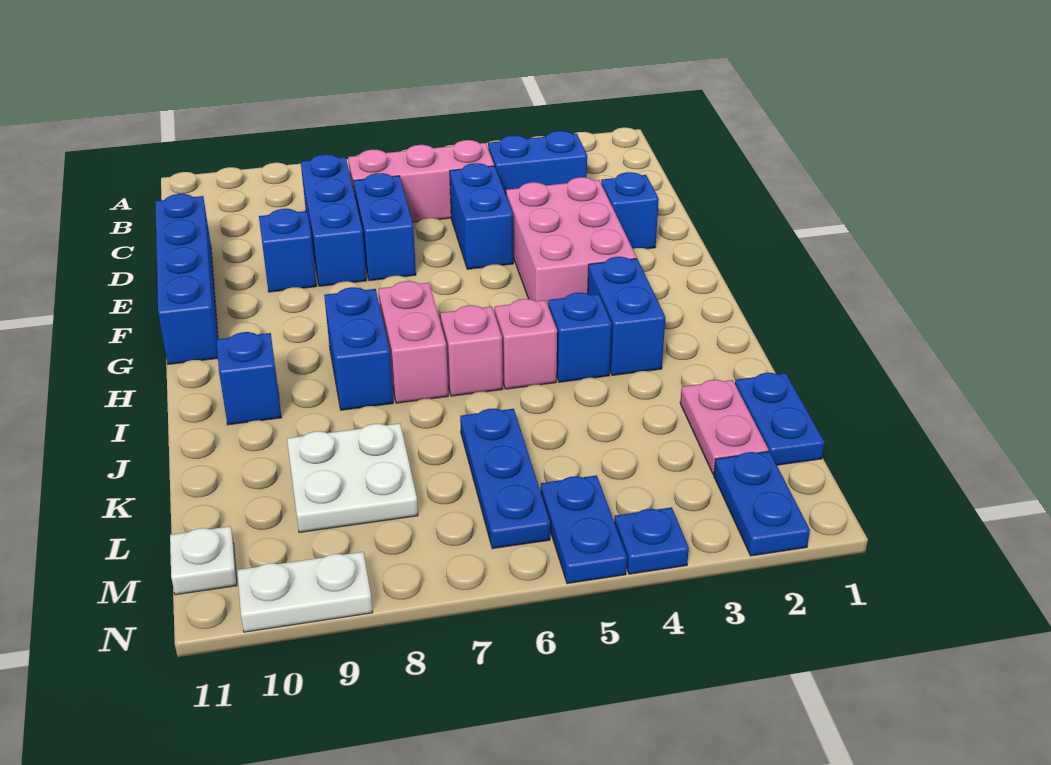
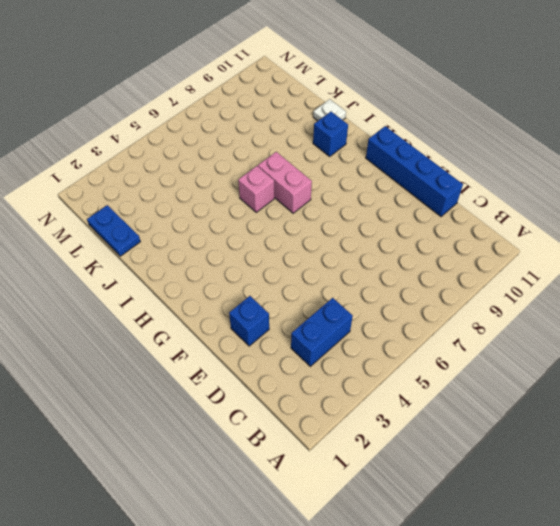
white 1x1 plate [313,99,346,121] -> white 1x1 plate moved to [170,526,237,595]
none -> pink 1x3 brick [348,140,494,222]
none -> blue 1x3 brick [301,154,367,286]
none -> blue 1x2 brick [450,163,513,269]

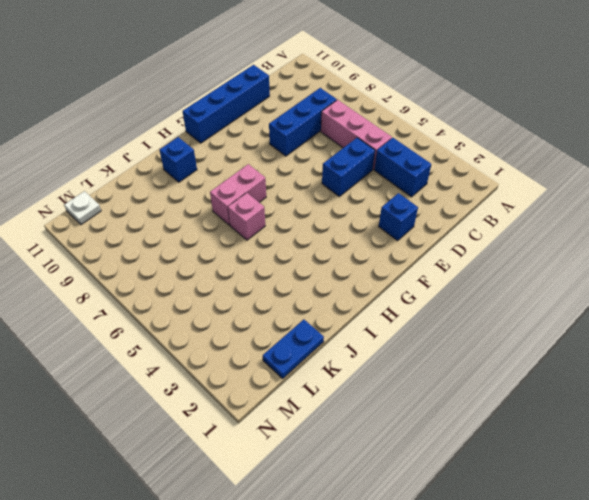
none -> blue 1x2 brick [354,173,416,281]
none -> pink 2x3 brick [506,177,637,305]
none -> blue 1x1 brick [259,209,316,292]

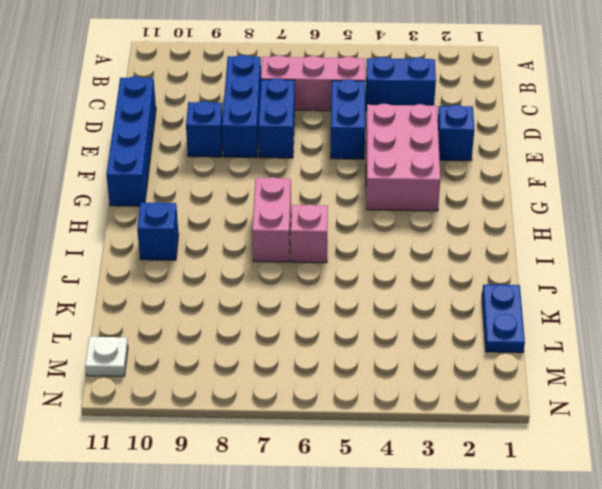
none -> blue 1x2 brick [588,257,665,375]
none -> blue 1x2 brick [324,287,393,410]
none -> blue 1x1 brick [548,293,612,382]

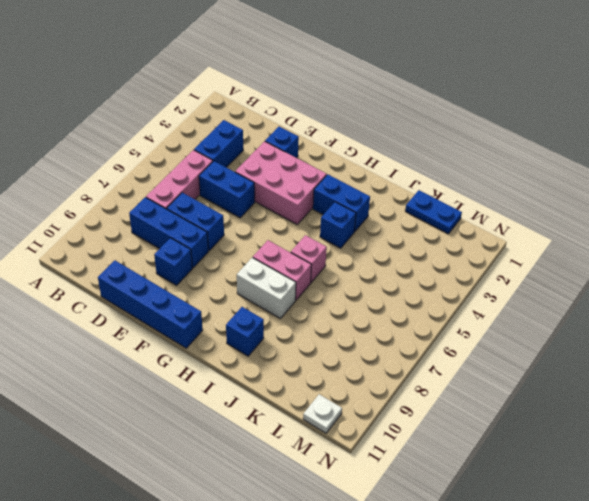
white 1x2 brick [237,257,296,319] -> blue 1x2 brick [324,287,393,410]
none -> pink 1x1 brick [495,299,557,389]
none -> pink 1x2 plate [680,380,768,474]
none -> blue 1x3 plate [460,409,550,549]

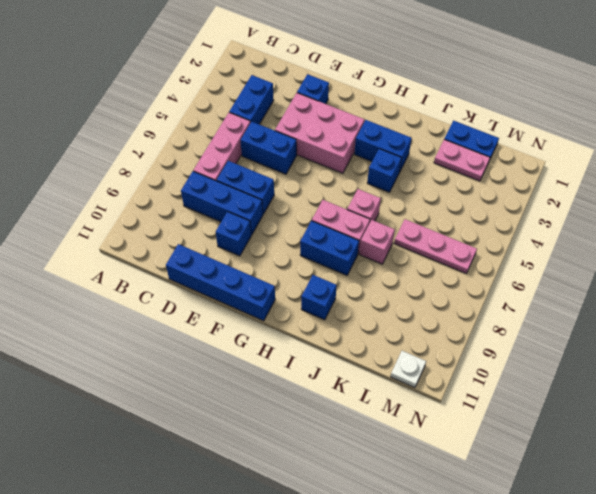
pink 1x1 brick [359,220,395,264] -> pink 1x1 brick moved to [495,299,557,389]
pink 1x3 plate [394,219,477,273] -> blue 1x3 plate [460,409,550,549]
none -> white 2x2 plate [287,423,418,532]
none -> blue 1x2 plate [714,451,810,556]
none -> blue 1x2 plate [541,475,627,584]

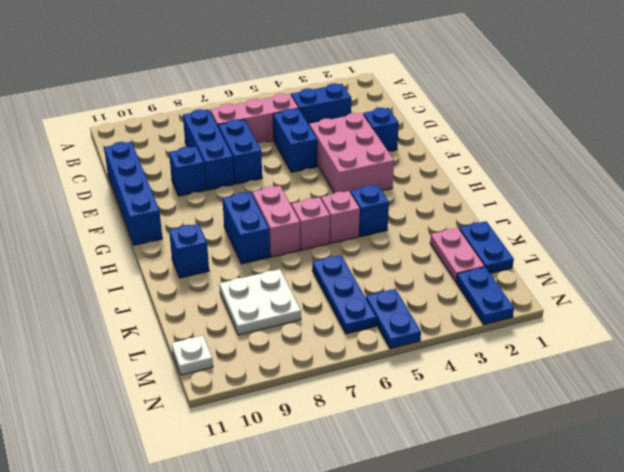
none -> blue 1x2 brick [588,257,665,375]
none -> blue 1x1 plate [614,507,689,574]
none -> white 1x2 plate [237,552,373,632]

